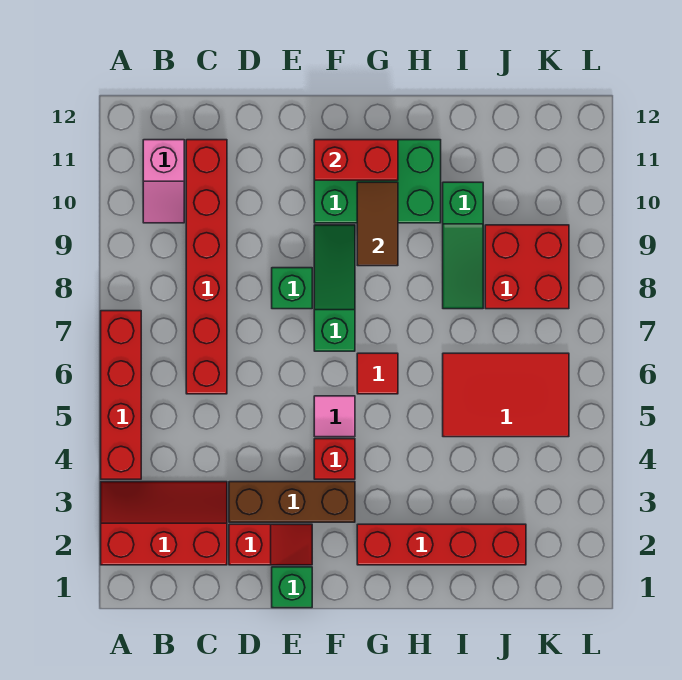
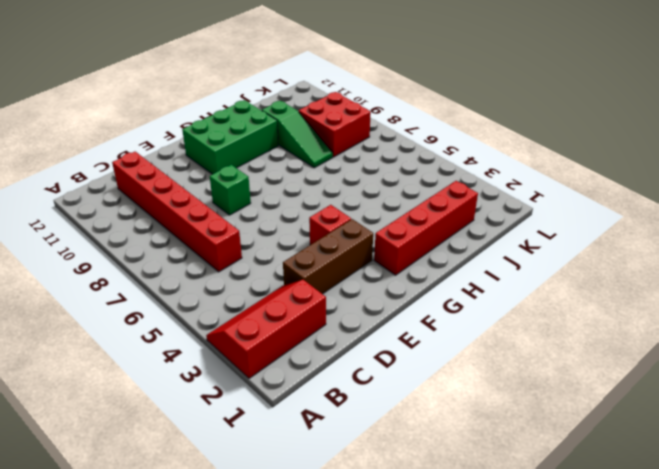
none -> red 1x4 brick [101,311,141,479]
none -> pink 1x2 slope [143,140,184,223]
none -> red 1x2 slope [229,524,312,565]

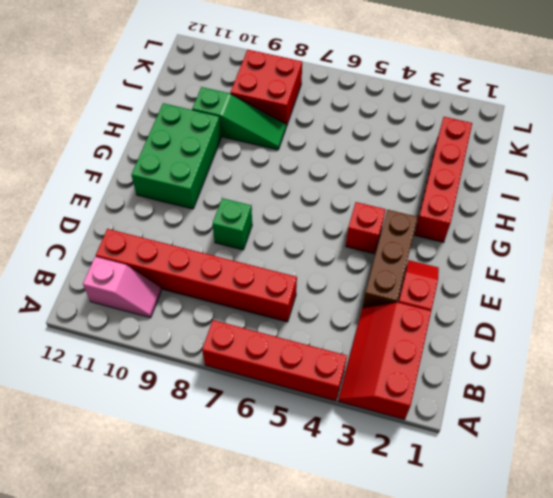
none -> green 1x1 brick [272,567,312,608]
none -> pink 1x1 tile [314,396,355,437]
none -> green 1x3 slope [314,225,355,351]

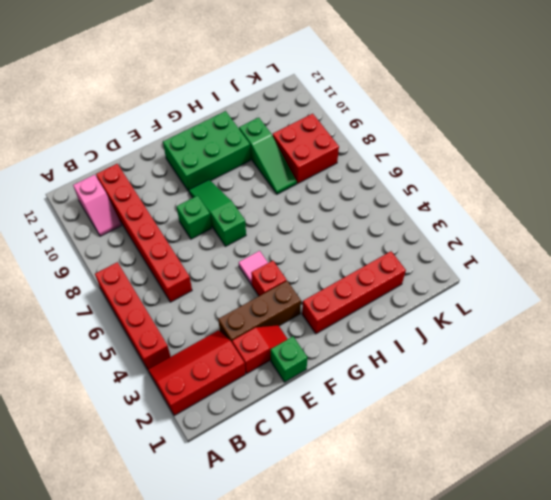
none -> red 1x1 tile [357,353,398,394]
none -> red 2x3 tile [443,353,569,437]
none -> red 1x2 brick [314,140,398,180]

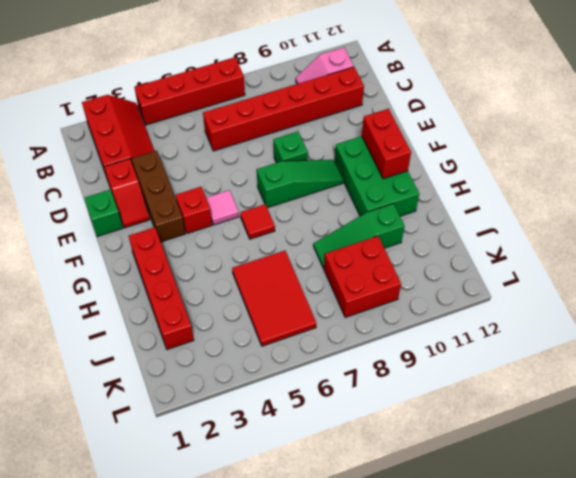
none -> brown 1x2 tile [357,182,398,266]

